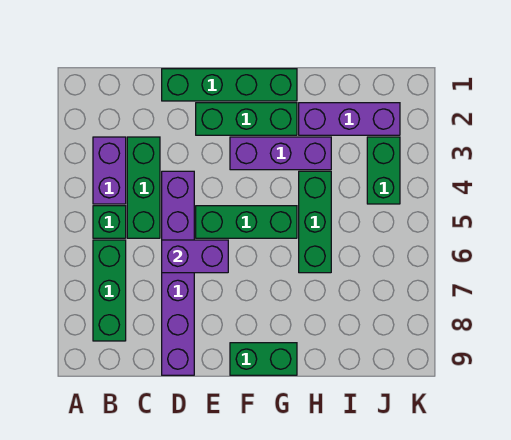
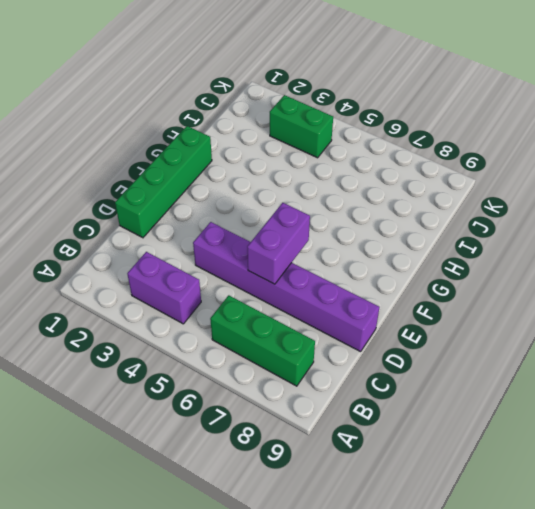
none -> green 1x1 brick [93,206,126,238]
none -> green 1x3 brick [127,137,160,238]
none -> green 1x3 brick [196,103,297,135]

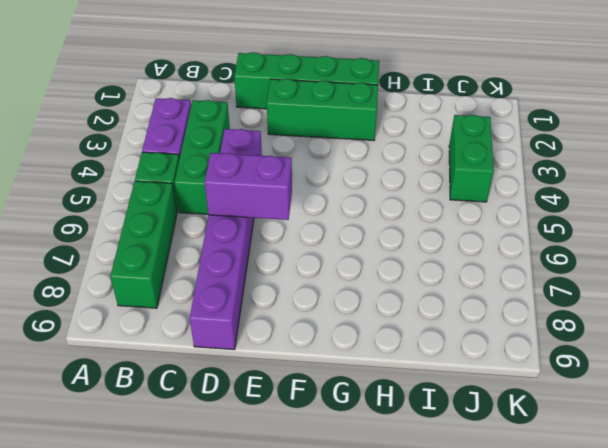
none -> green 1x3 brick [196,206,297,238]
none -> purple 1x3 brick [230,137,331,170]
none -> green 1x2 brick [230,343,297,375]

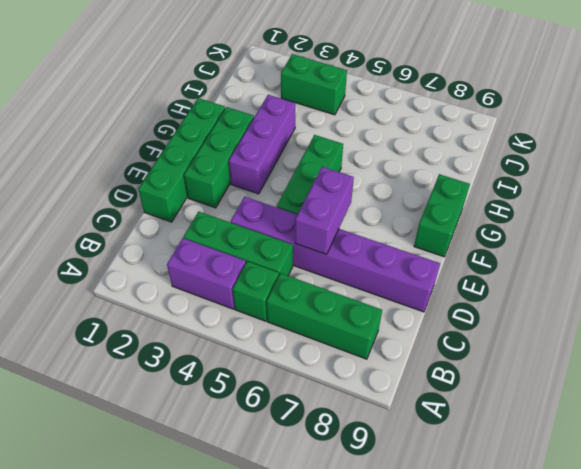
none -> purple 1x3 brick [299,103,400,135]
none -> green 1x3 brick [299,171,331,273]

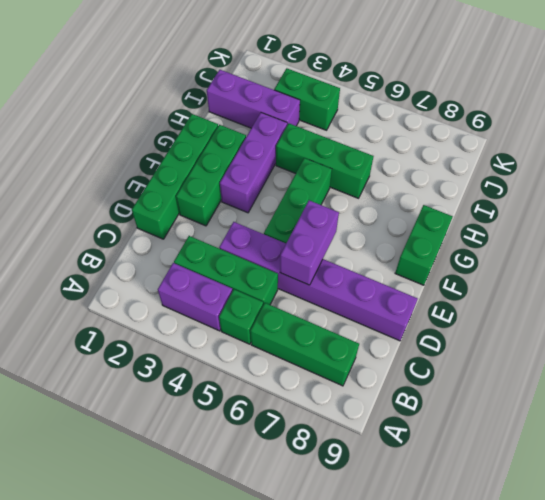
purple 1x3 brick [207,70,300,128] -> purple 1x3 brick turned to [299,103,400,135]

